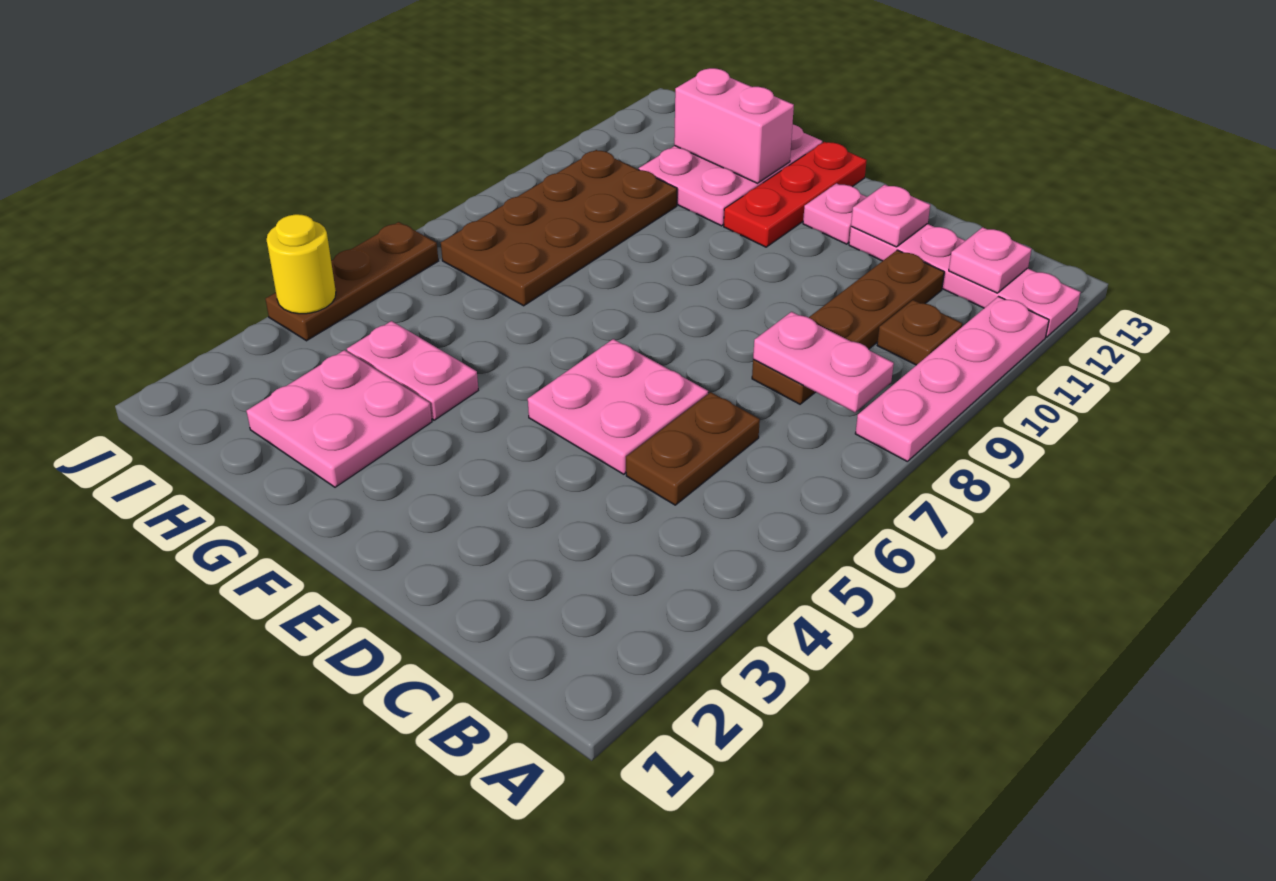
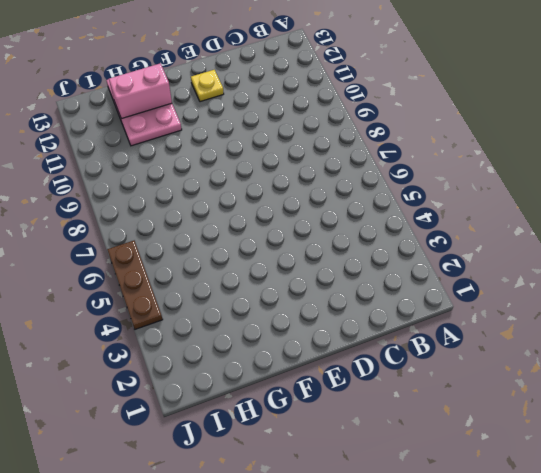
yellow 1x1 plate [191,70,224,102] -> pink 1x1 plate [803,183,867,244]
none -> pink 1x4 plate [855,297,1049,462]
none -> pink 1x4 plate [849,224,1081,337]
none -> brown 1x1 plate [877,300,962,365]

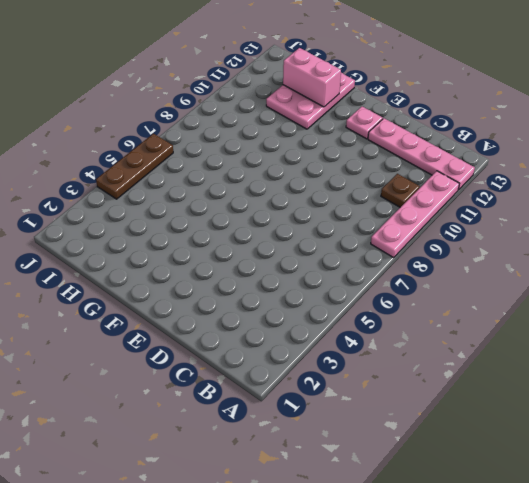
none -> brown 1x2 plate [626,392,760,505]
none -> brown 1x4 plate [752,250,944,404]
none -> pink 2x2 plate [528,339,708,474]

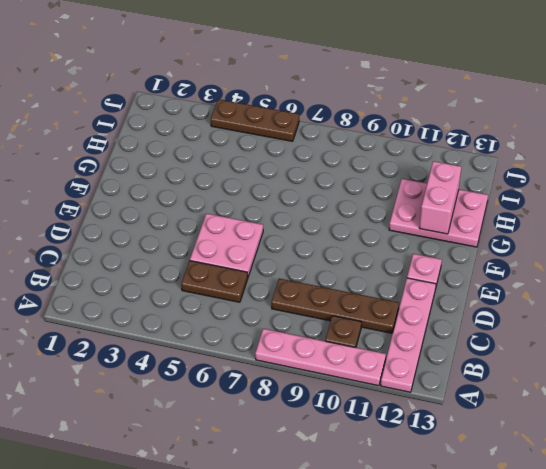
none -> red 1x3 plate [724,142,867,247]
none -> pink 2x2 plate [247,350,432,487]
none -> pink 1x2 plate [347,321,478,420]

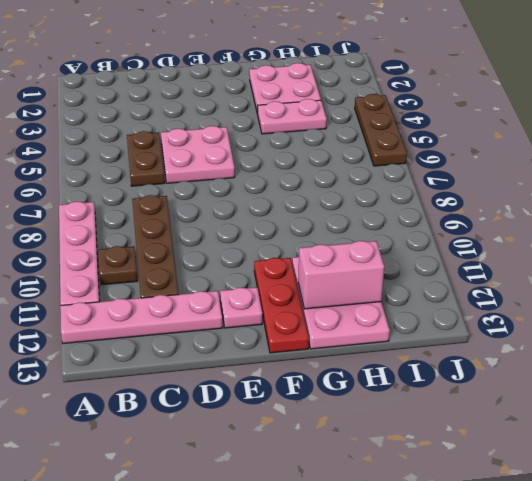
none -> brown 2x4 plate [441,150,677,306]
none -> pink 1x2 plate [753,312,894,412]
none -> pink 1x1 plate [949,227,1031,293]

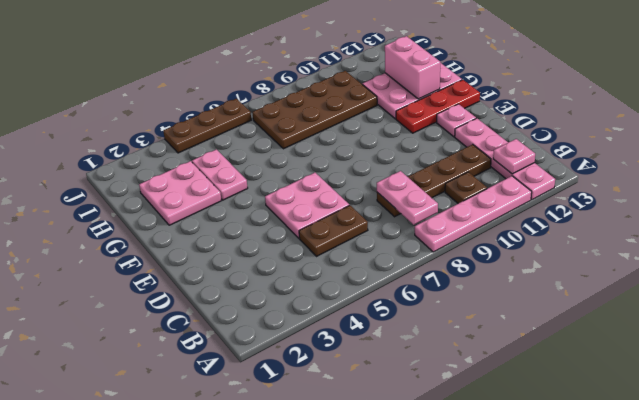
none -> pink 1x1 plate [851,185,930,247]
none -> yellow 1x1 round brick [267,214,336,314]

